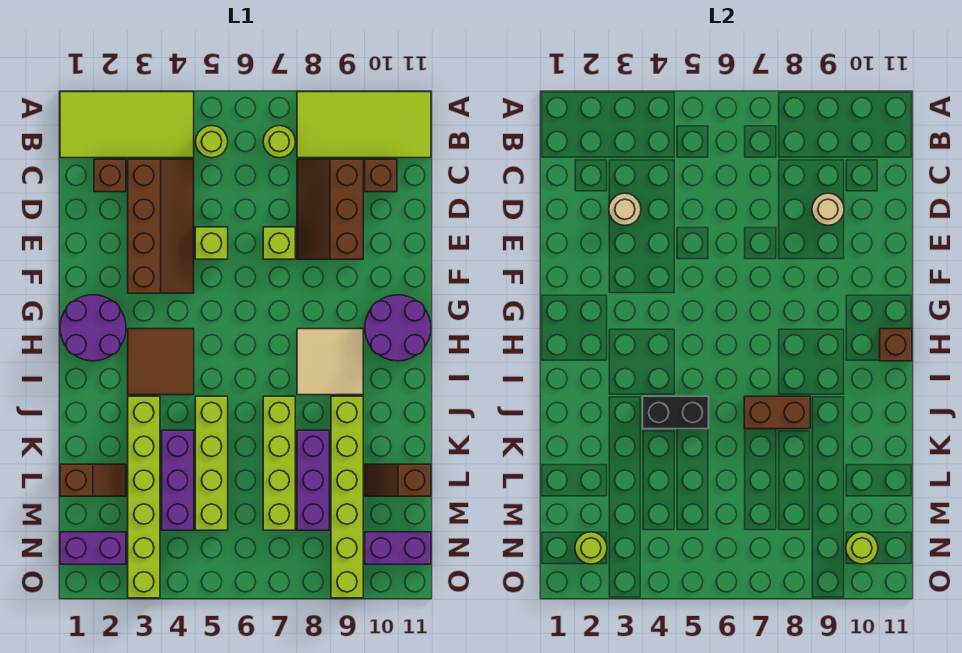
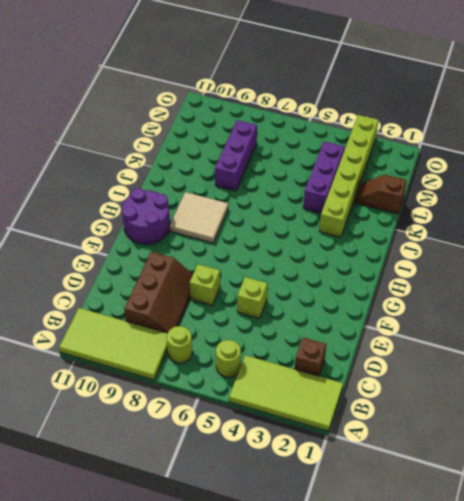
none -> brown 2x4 slope [128,159,194,293]
none -> brown 1x1 brick [365,159,397,192]
none -> purple 2x2 round brick [60,295,126,361]
none -> brown 2x2 tile [128,329,194,395]

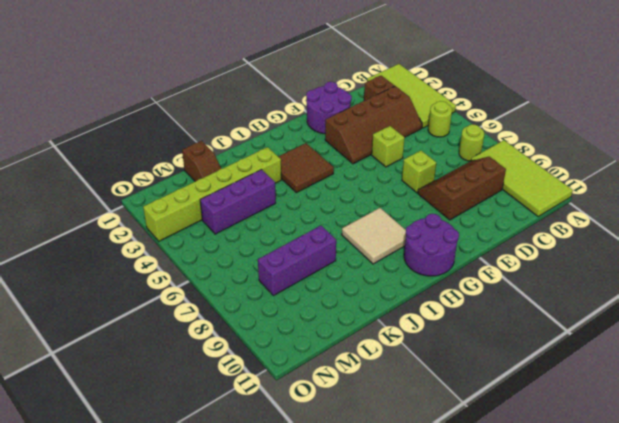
purple 2x2 round brick [306,82,352,134] -> purple 2x2 round brick moved to [60,295,126,361]
none -> brown 1x1 brick [365,159,397,192]
none -> lime 1x4 brick [195,396,228,530]
none -> lime 1x4 brick [263,396,295,530]
none -> lime 1x6 brick [331,396,363,598]

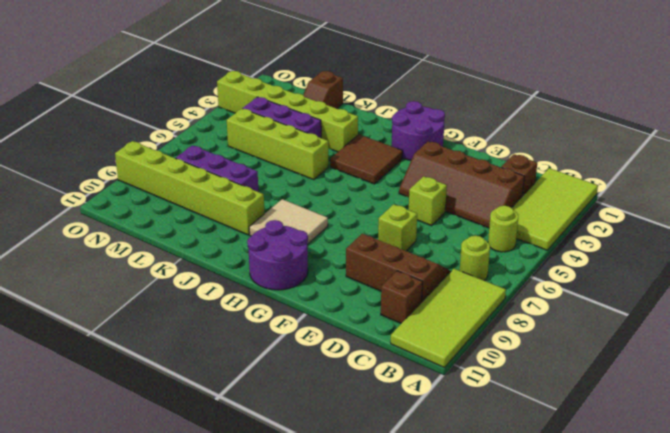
none -> lime 1x4 brick [263,396,295,530]
none -> brown 1x2 slope [365,464,431,496]
none -> purple 1x2 brick [60,532,126,564]
none -> purple 1x2 brick [365,532,431,564]

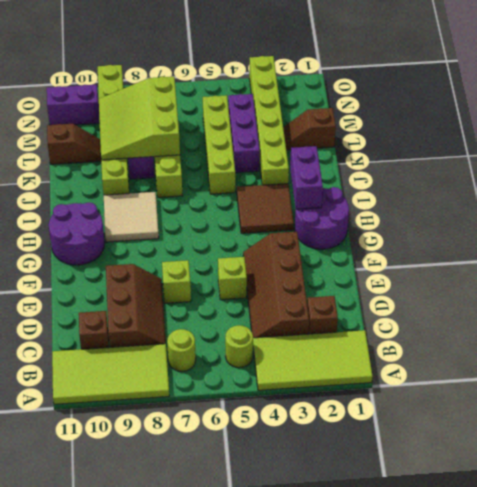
purple 1x2 brick [290,146,323,209] -> purple 1x2 brick turned to [60,532,126,564]
lime 3x3 slope [99,77,180,160] -> none
none -> tan 1x1 round brick [609,193,641,225]
none -> tan 1x1 round brick [812,193,844,225]
none -> brown 1x1 brick [880,329,912,361]
none -> black 1x2 brick [643,396,709,429]

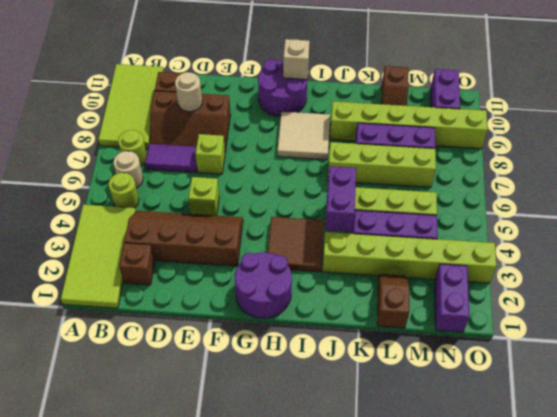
tan 1x1 round brick [113,151,143,188] -> tan 1x1 round brick moved to [609,193,641,225]
purple 1x2 tile [145,144,197,173] -> none
tan 1x1 brick [283,39,309,79] -> brown 1x1 brick [880,329,912,361]
purple 1x2 brick [325,166,356,232] -> black 1x2 brick [643,396,709,429]
none -> brown 1x2 brick [744,396,810,429]
none -> lime 1x1 round brick [575,532,607,564]
none -> lime 1x1 round brick [846,532,878,564]

